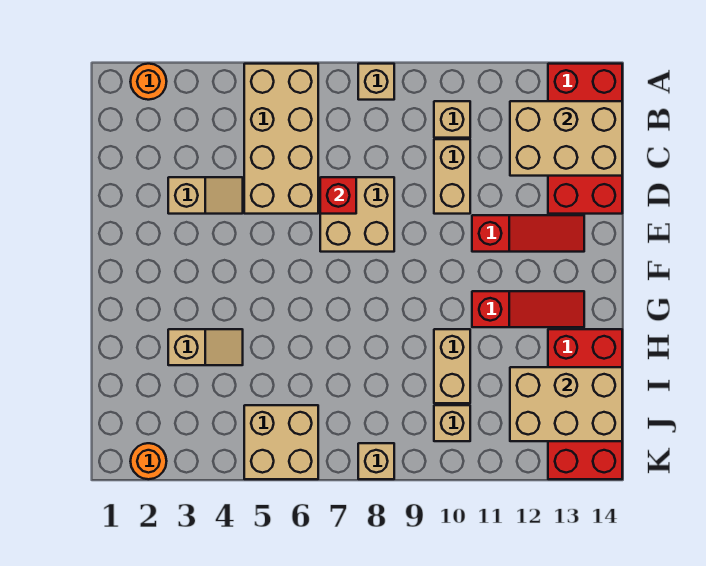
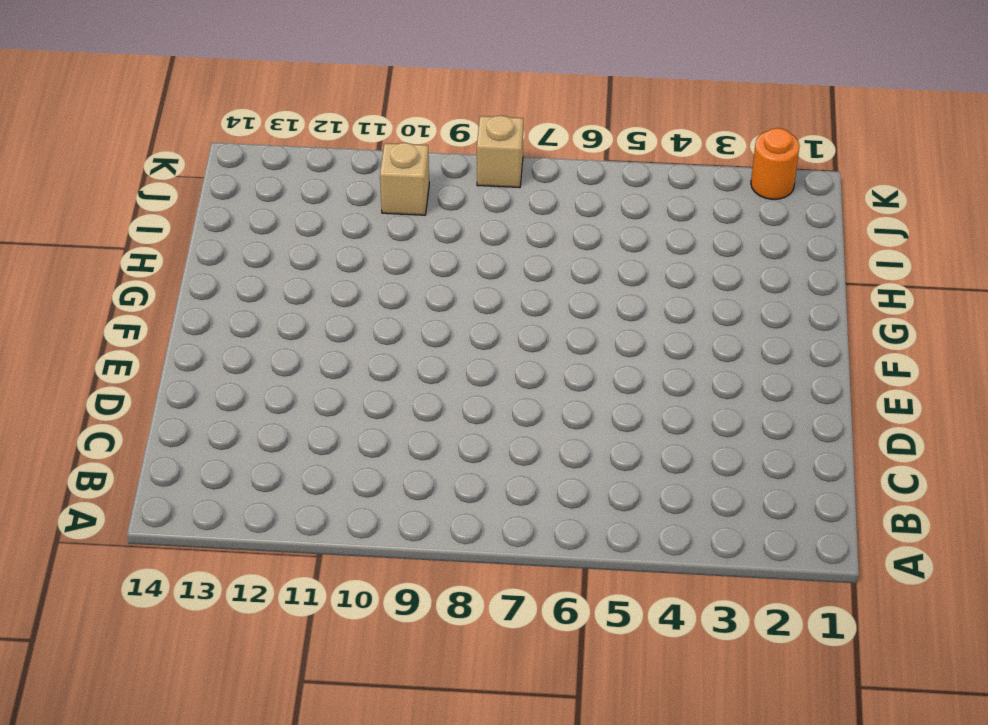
none -> orange 1x1 round brick [130,64,167,100]
none -> tan 2x4 brick [244,64,318,214]
none -> tan 1x1 brick [358,64,394,100]

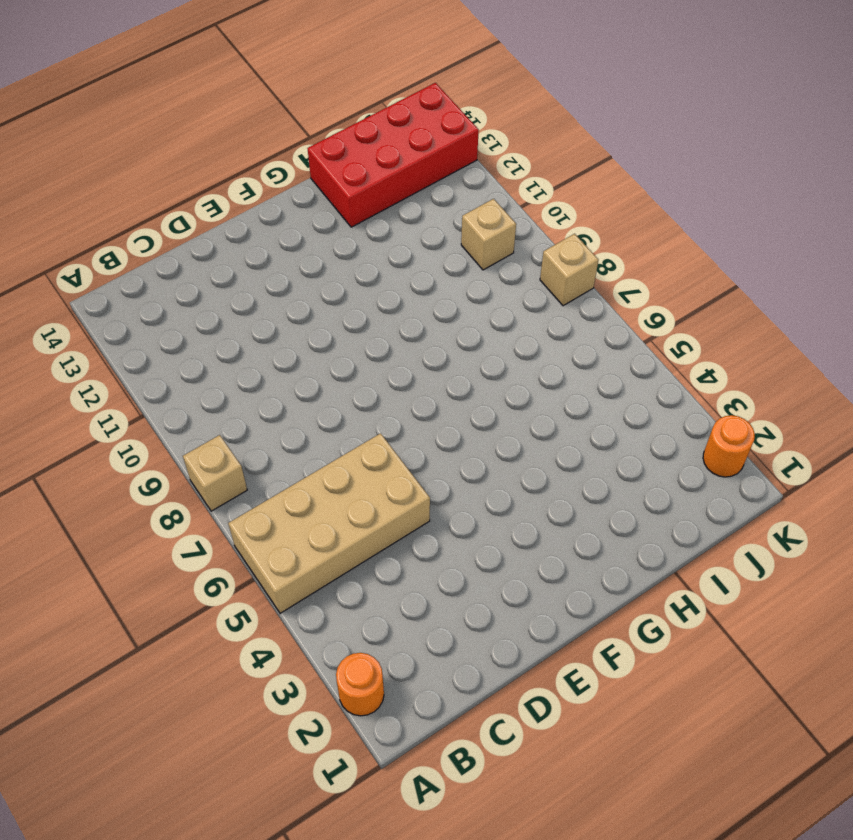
none -> red 2x4 brick [548,64,622,214]
none -> tan 1x1 brick [434,101,470,138]
none -> tan 1x2 brick [434,139,470,214]

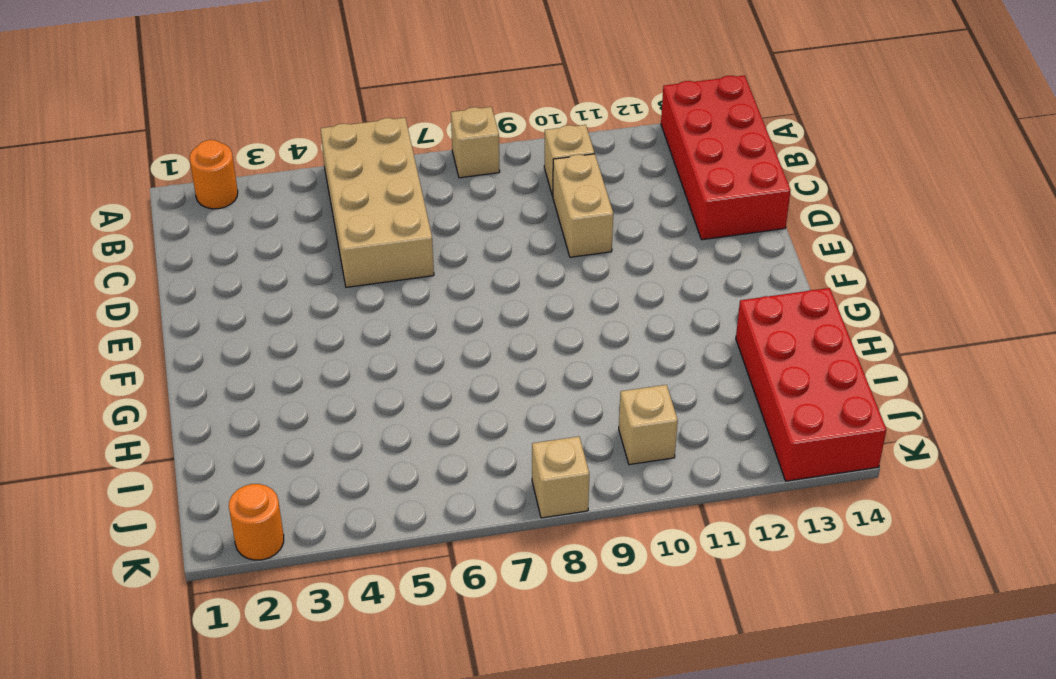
none -> tan 1x2 slope [168,177,243,214]
none -> tan 2x2 brick [320,177,394,252]
none -> red 1x3 slope [472,215,584,252]

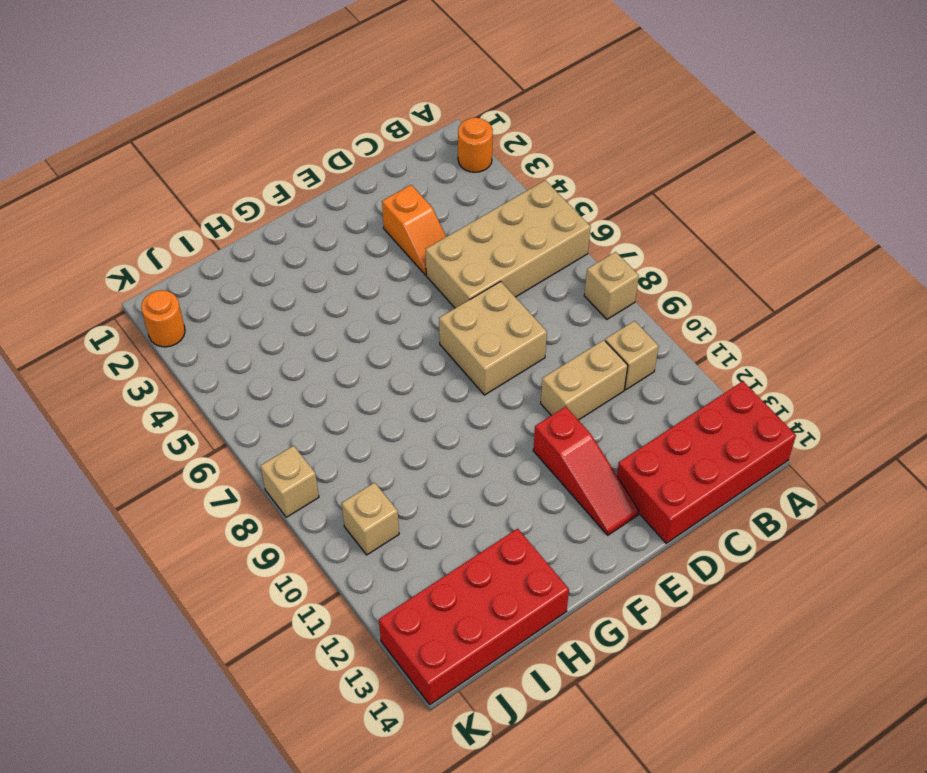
orange 1x2 slope [382,185,446,275] -> tan 1x2 slope [168,177,243,214]
none -> red 1x3 slope [472,291,584,327]
none -> tan 1x2 slope [168,329,243,365]
none -> tan 1x2 brick [434,329,470,403]

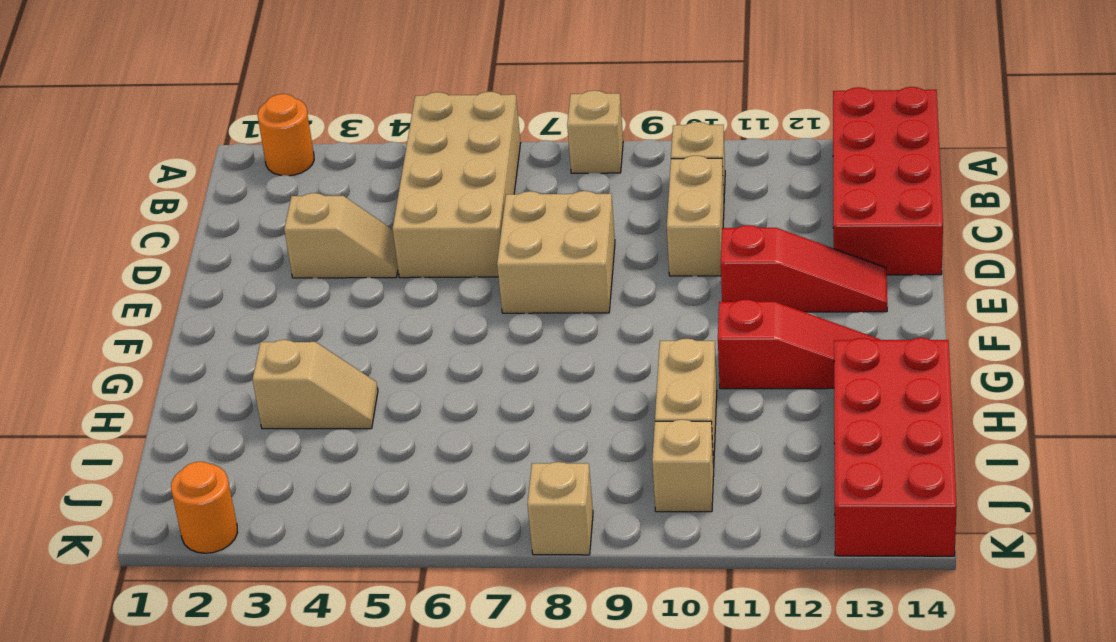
none -> tan 2x2 brick [244,405,318,479]
none -> tan 2x3 brick [510,101,622,176]
none -> red 1x1 brick [320,177,356,214]

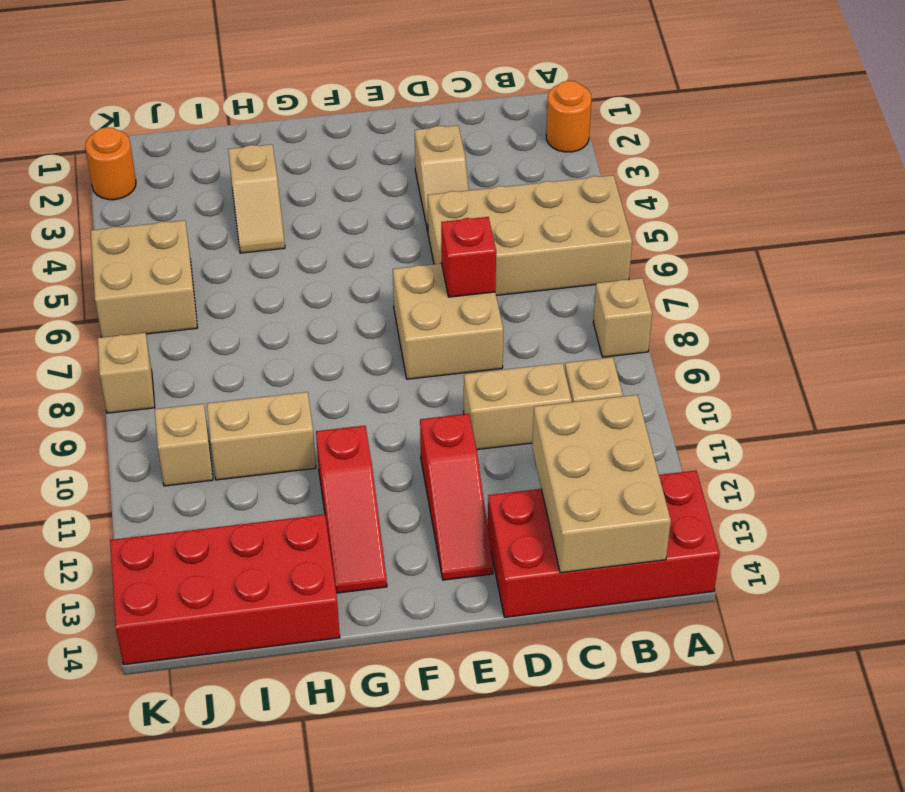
none -> tan 2x3 brick [510,367,622,441]

